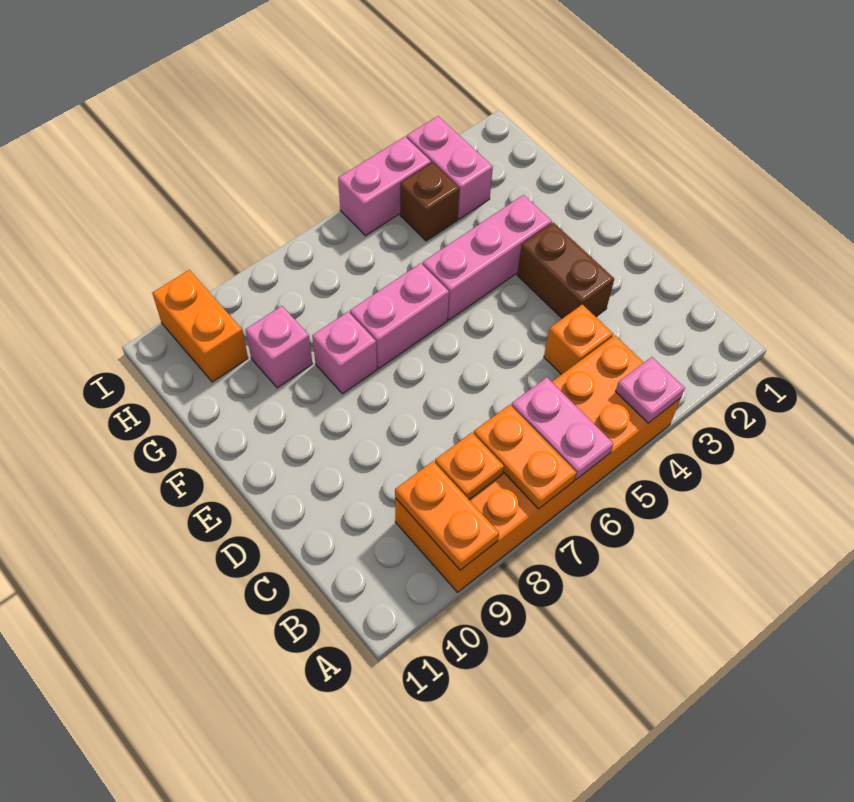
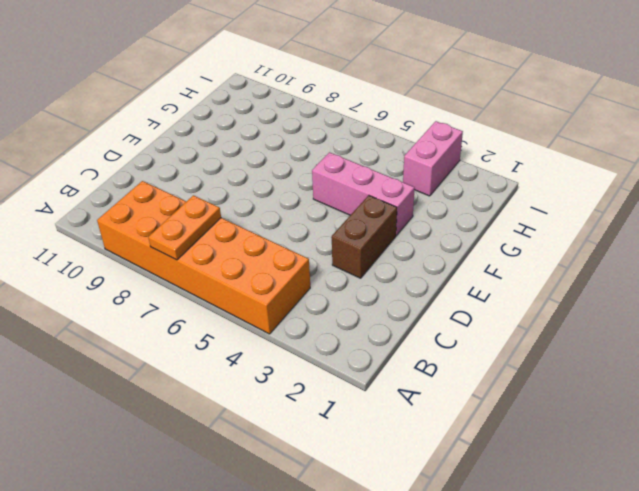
none -> orange 1x1 brick [544,304,613,375]
none -> pink 1x2 brick [350,263,449,368]
none -> pink 1x1 brick [312,312,377,394]

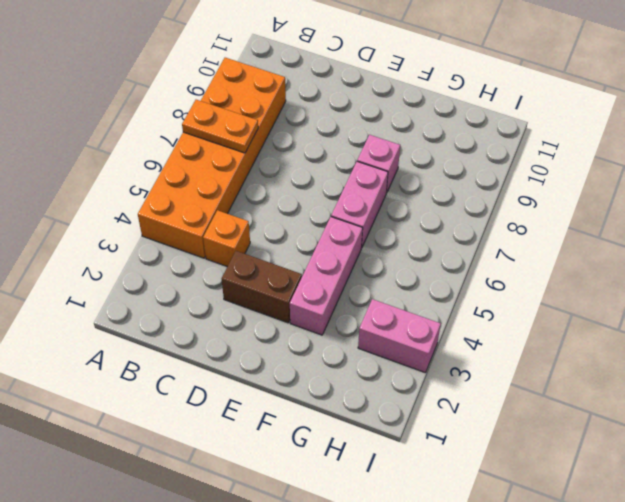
none -> pink 1x1 brick [245,306,312,388]
none -> brown 1x1 brick [400,163,460,241]
none -> orange 1x2 brick [152,270,248,382]

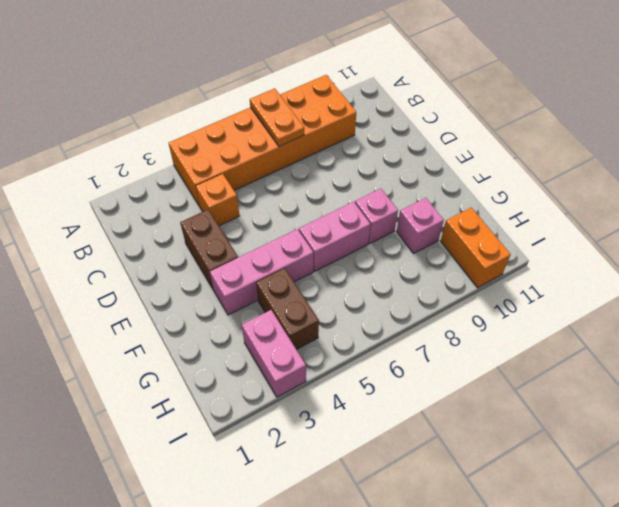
brown 1x2 brick [256,268,319,350] -> brown 1x1 brick [400,163,460,241]
none -> pink 1x2 brick [338,137,431,236]
none -> pink 1x1 plate [616,357,685,423]
none -> pink 1x2 plate [511,377,614,479]

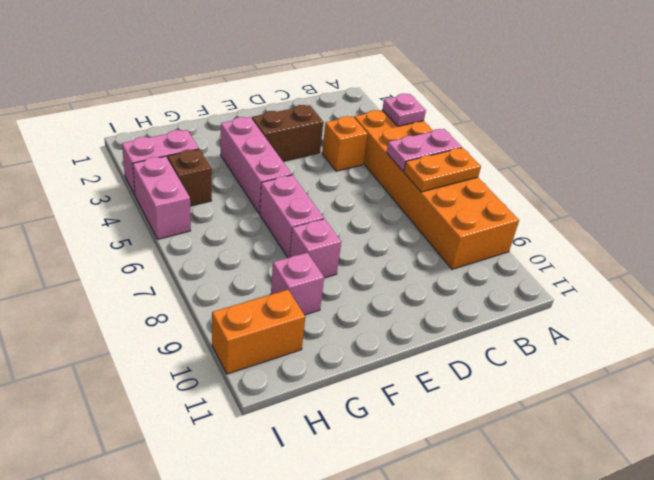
none -> orange 1x2 plate [395,461,499,570]
none -> orange 1x1 plate [435,433,504,500]

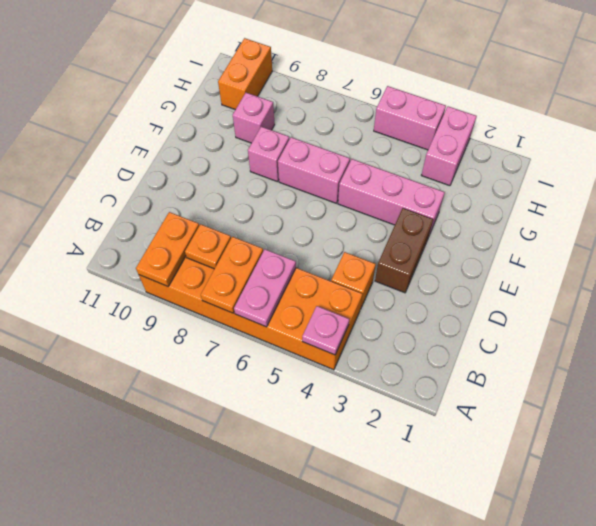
none -> brown 1x1 brick [400,163,460,241]

